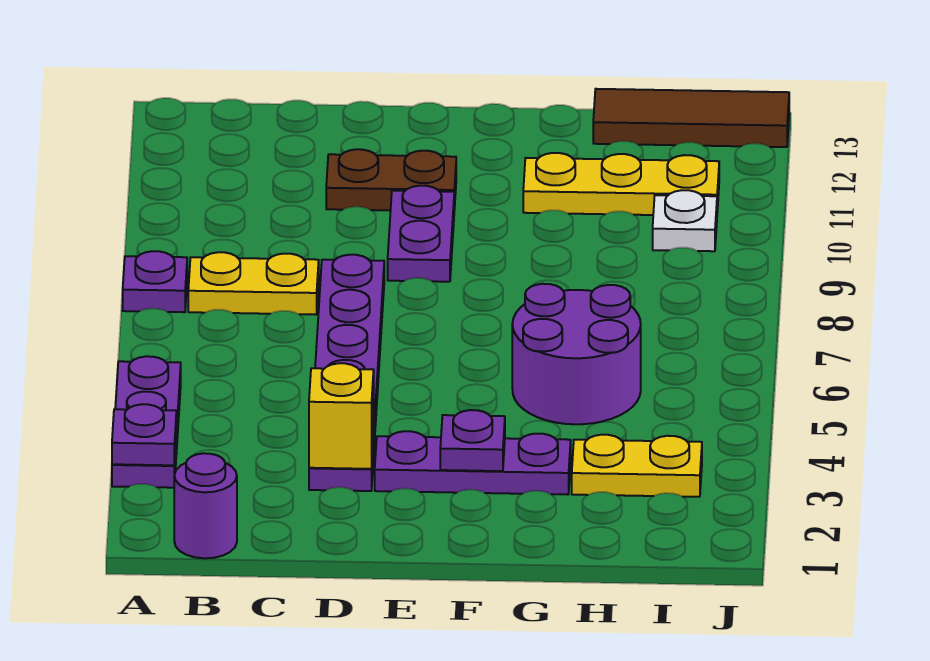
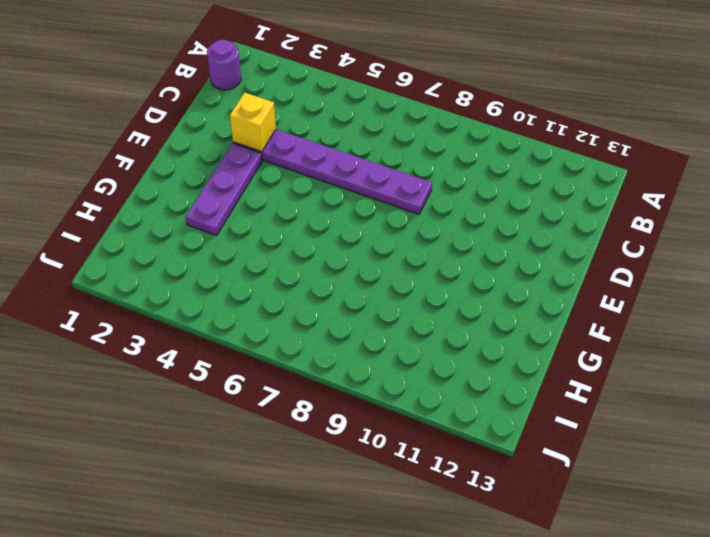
none -> purple 1x3 plate [112,356,181,488]
none -> purple 1x1 plate [123,251,187,312]
none -> yellow 1x2 plate [188,252,319,314]

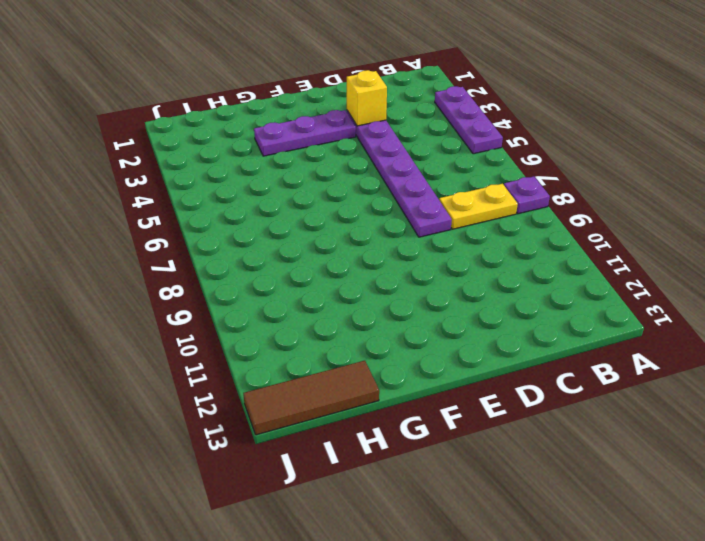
none -> purple 1x1 round brick [174,453,237,558]
none -> brown 1x2 plate [326,149,456,210]
none -> purple 1x2 plate [388,186,454,282]

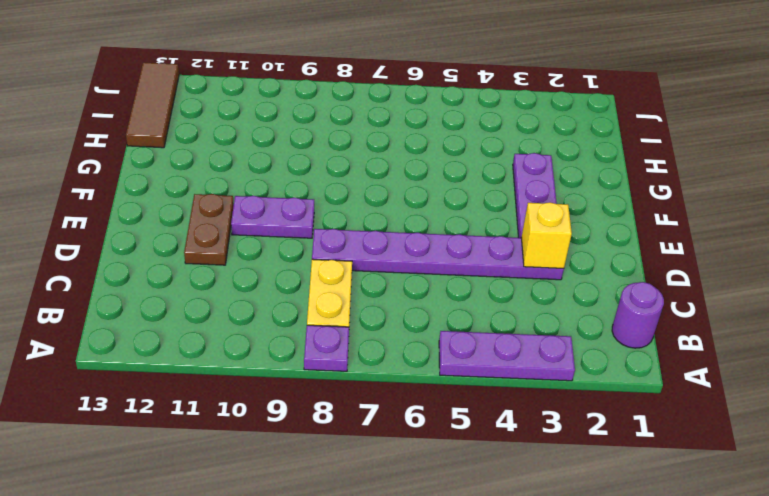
none -> purple 2x2 round brick [512,284,641,424]
none -> yellow 1x3 plate [523,153,719,215]
none -> yellow 1x2 plate [572,435,702,497]

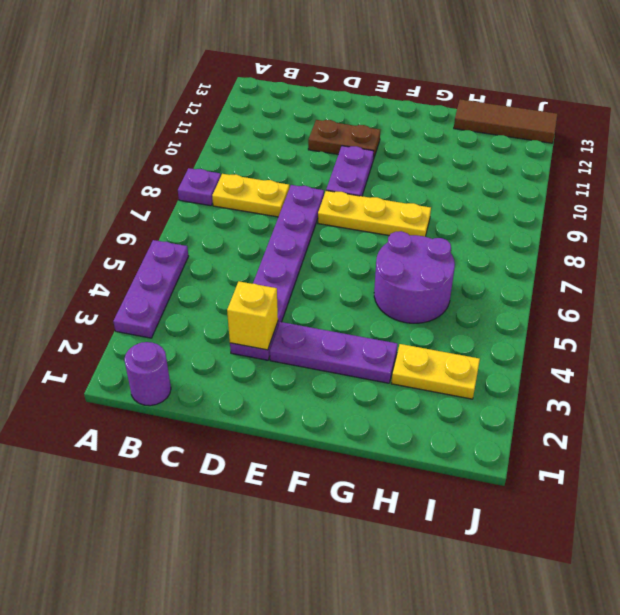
yellow 1x3 plate [318,191,431,237] -> yellow 1x3 plate moved to [523,153,719,215]
none -> white 1x1 plate [653,190,717,251]
none -> purple 1x1 plate [112,404,177,465]
none -> purple 1x1 plate [440,410,505,471]

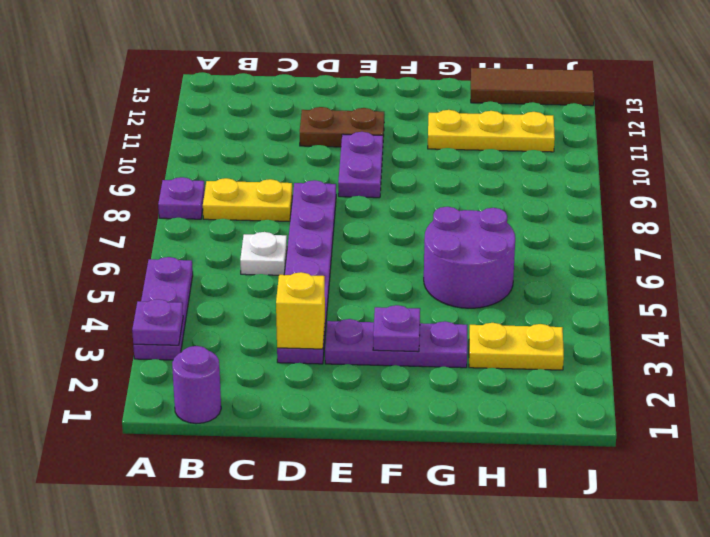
white 1x1 plate [240,232,287,275] -> white 1x1 plate moved to [653,190,717,251]

